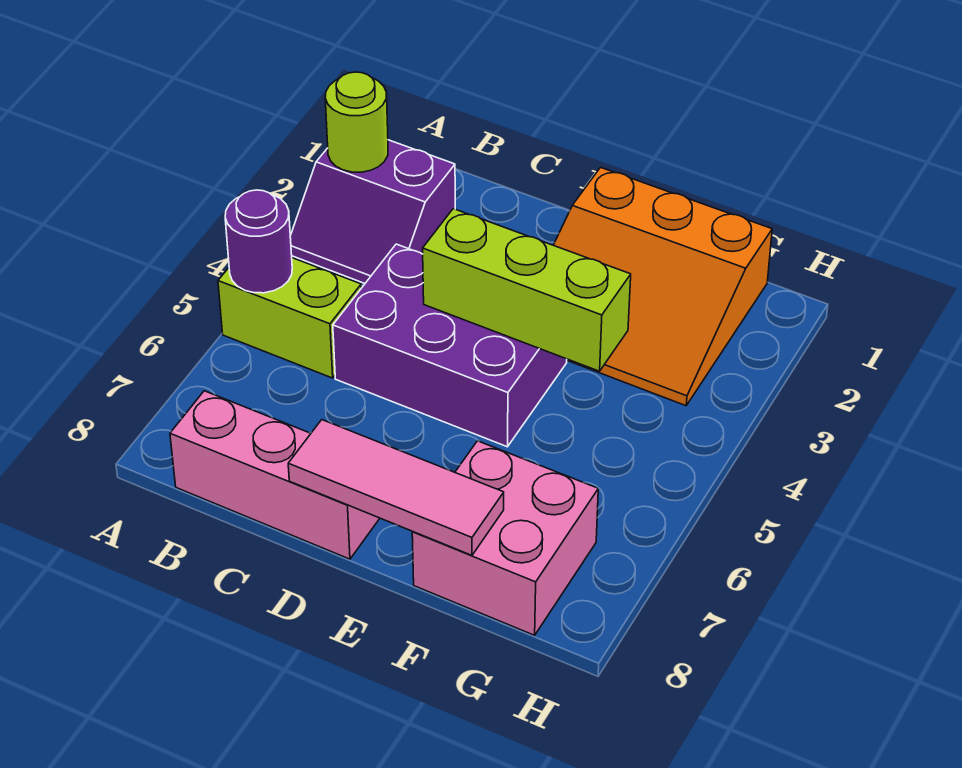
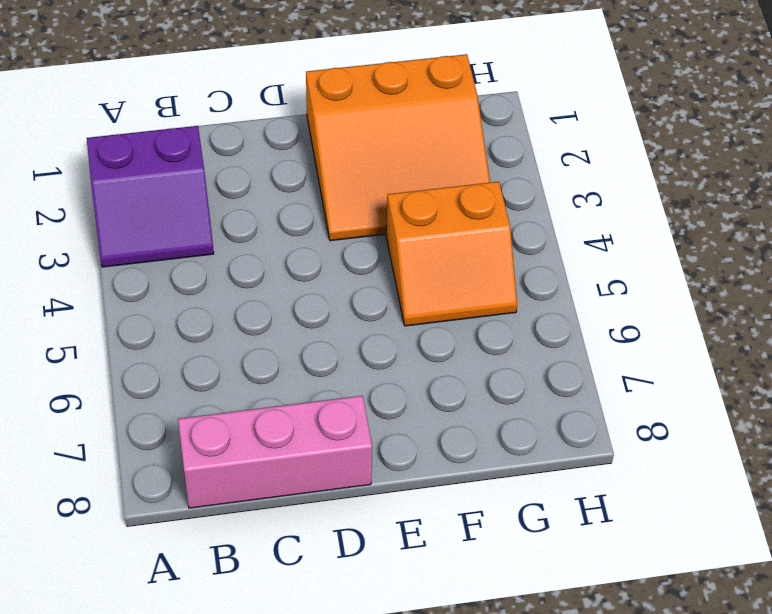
orange 2x2 slope [386,182,517,326] -> none
none -> lime 1x2 brick [218,258,361,378]
none -> purple 2x3 brick [333,244,567,447]

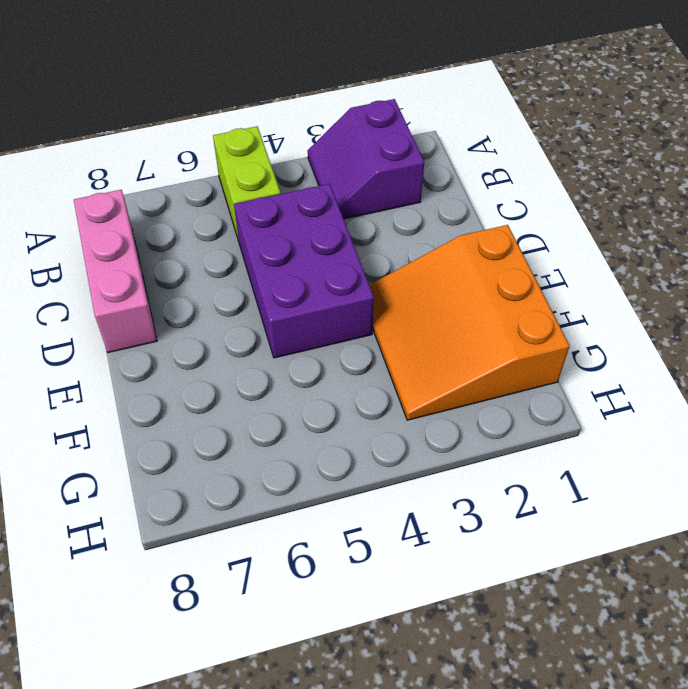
none -> pink 2x2 brick [412,441,598,635]
none -> lime 1x1 round brick [325,72,388,172]

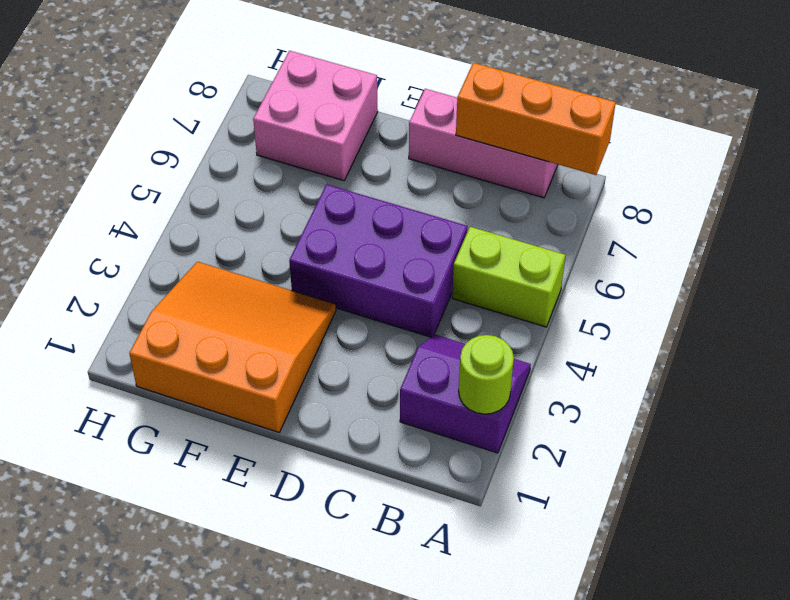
orange 1x3 brick [456,63,616,175] -> none
none -> purple 1x1 round brick [225,190,292,293]
none -> lime 1x3 brick [423,209,631,371]

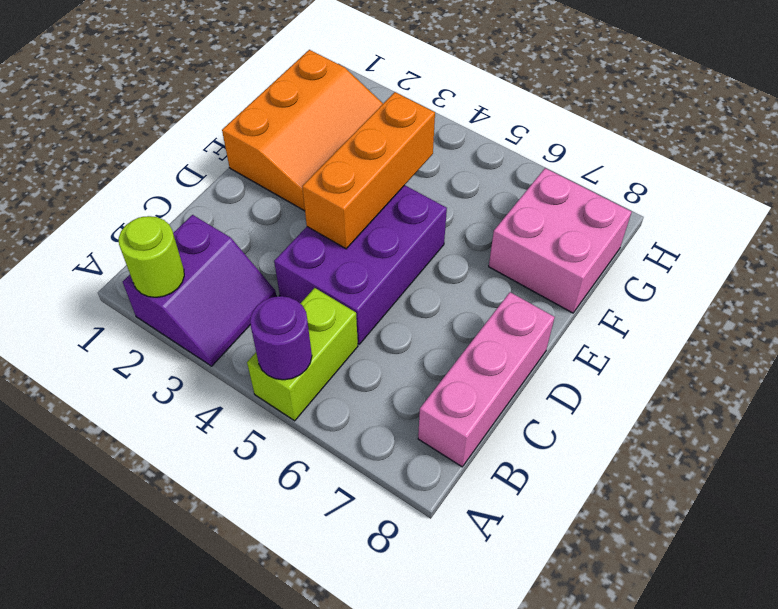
orange 1x3 brick [302,92,435,249] -> lime 1x3 brick [423,209,631,371]
none -> pink 1x3 tile [288,420,504,555]

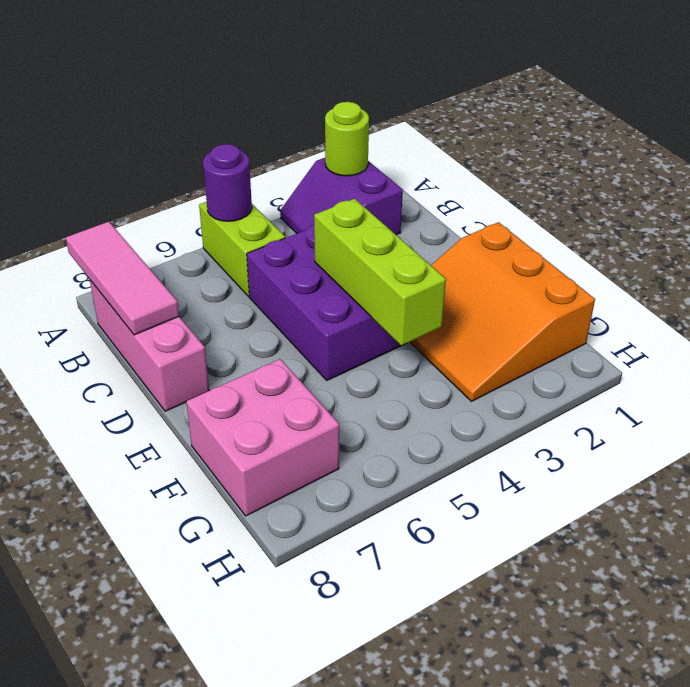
pink 1x3 tile [66,222,179,335] -> pink 1x3 tile moved to [288,420,504,555]

